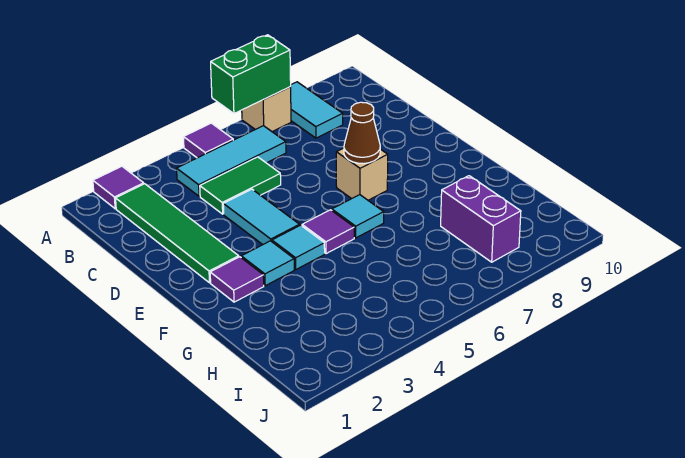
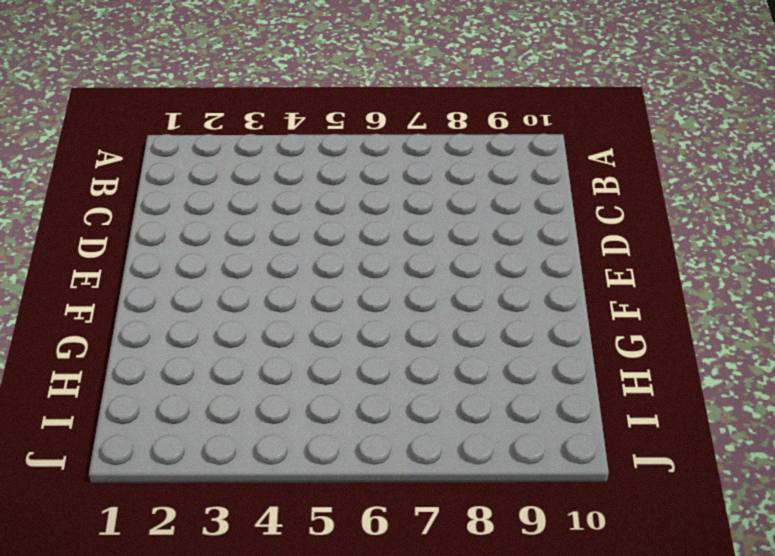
none -> purple 1x1 tile [93,166,144,209]
none -> purple 1x1 tile [183,123,233,158]
none -> tan 1x1 brick [242,87,291,132]

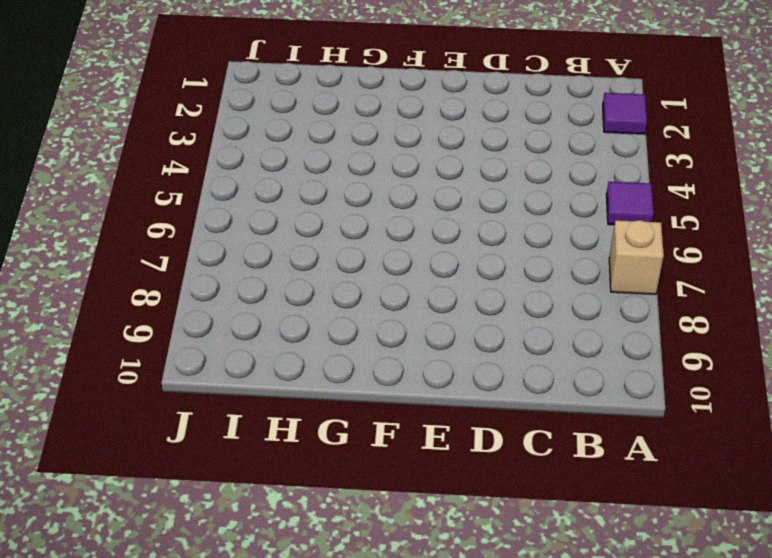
none -> cyan 1x2 tile [290,82,343,138]
none -> green 1x4 tile [116,184,239,283]
none -> cyan 1x3 tile [177,126,286,196]

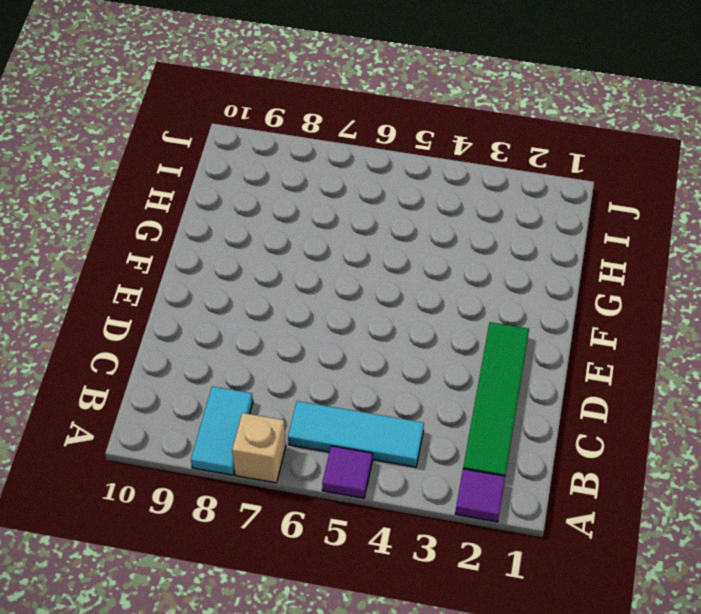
none -> green 1x2 tile [200,157,281,214]
none -> cyan 1x2 tile [223,189,300,245]
none -> tan 1x1 brick [336,148,388,200]

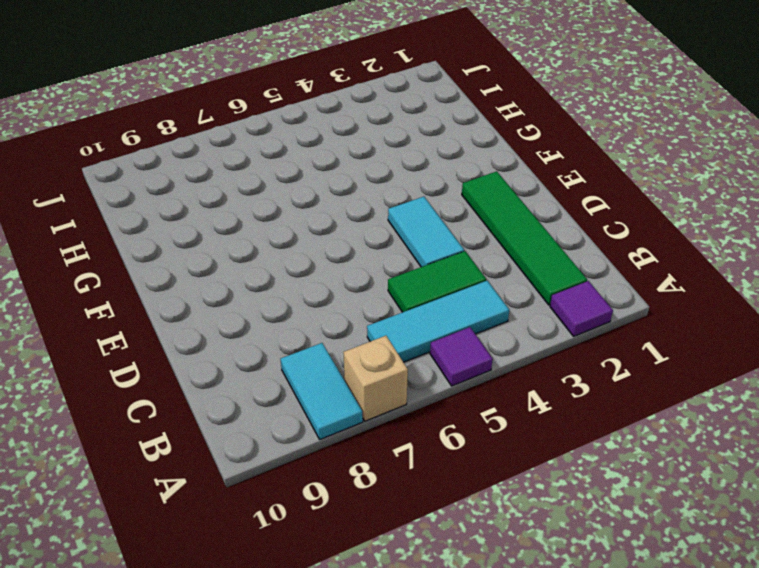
none -> tan 1x1 brick [336,148,388,200]
none -> purple 1x1 tile [210,257,264,302]
none -> cyan 1x1 tile [241,241,294,286]

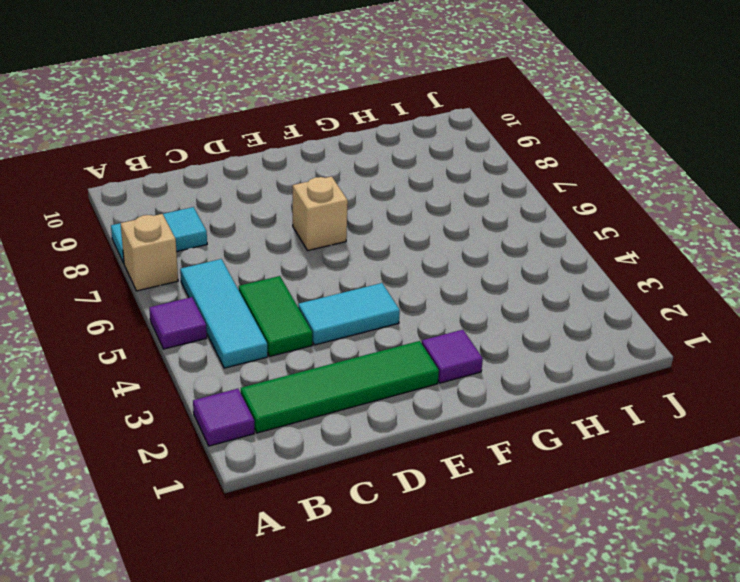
none -> cyan 1x1 tile [241,241,294,286]
none -> cyan 1x1 tile [272,225,325,269]
none -> purple 1x1 tile [302,210,354,254]

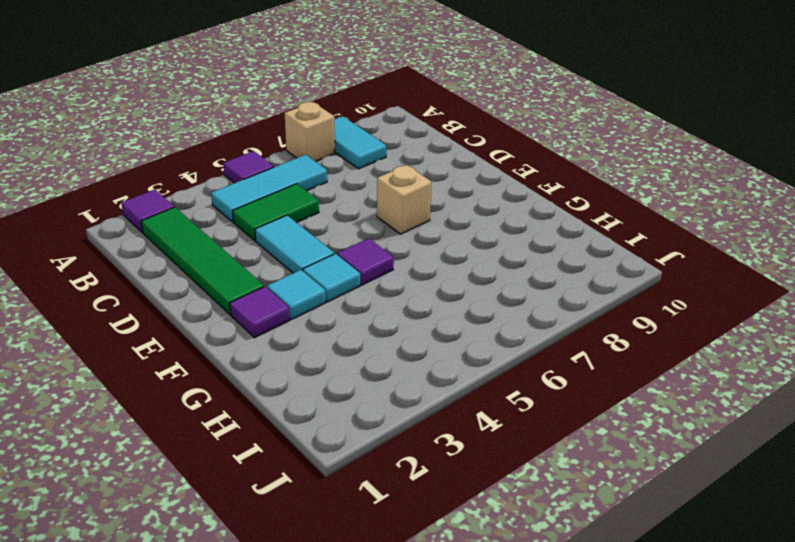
none -> cyan 1x1 tile [332,195,384,238]
none -> purple 1x2 brick [441,176,521,262]
none -> green 1x2 brick [211,35,291,113]

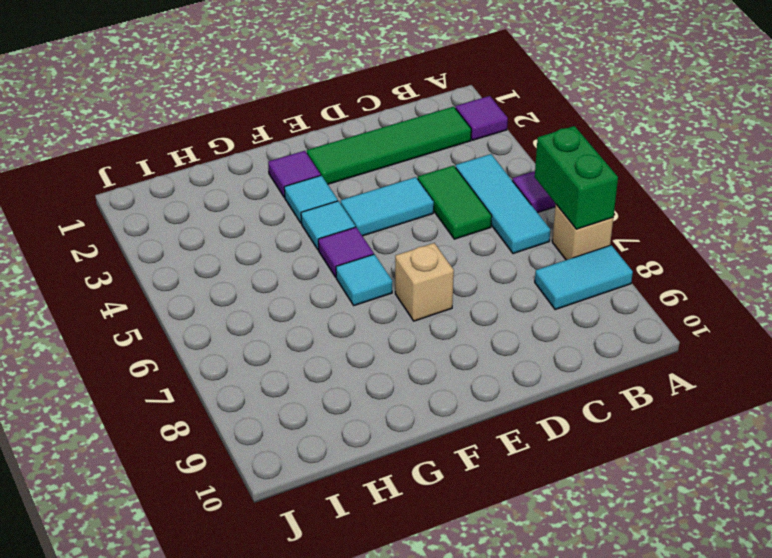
none -> purple 1x2 brick [441,176,521,262]
none -> brown 1x1 cone [344,102,380,164]

